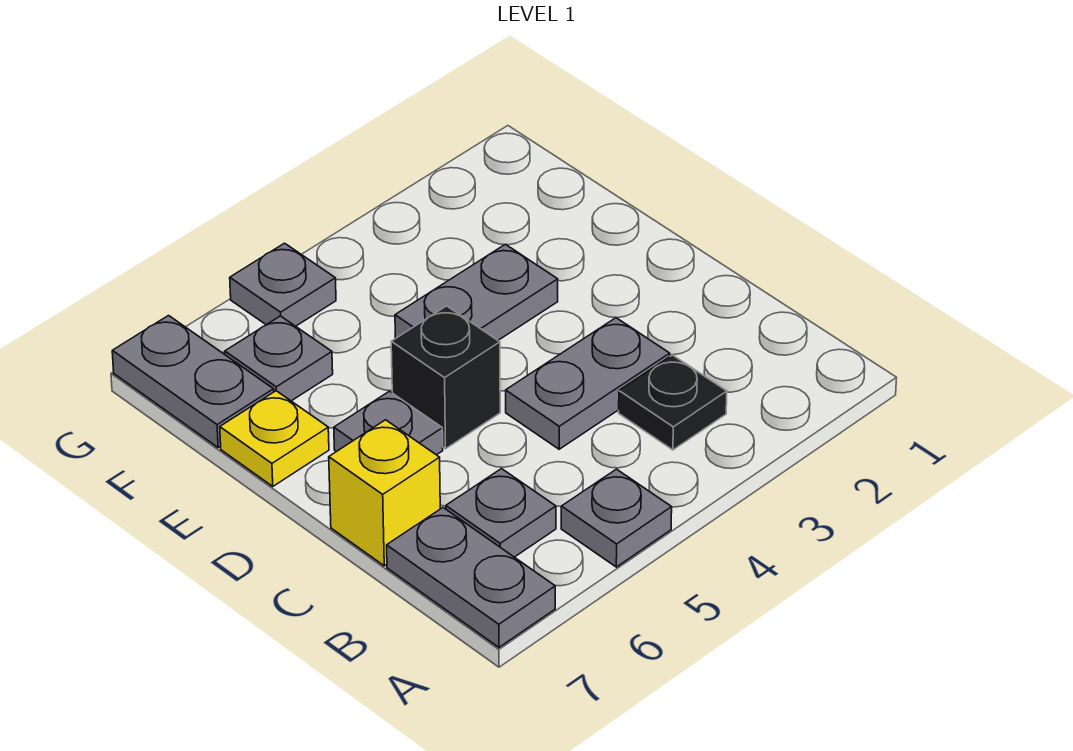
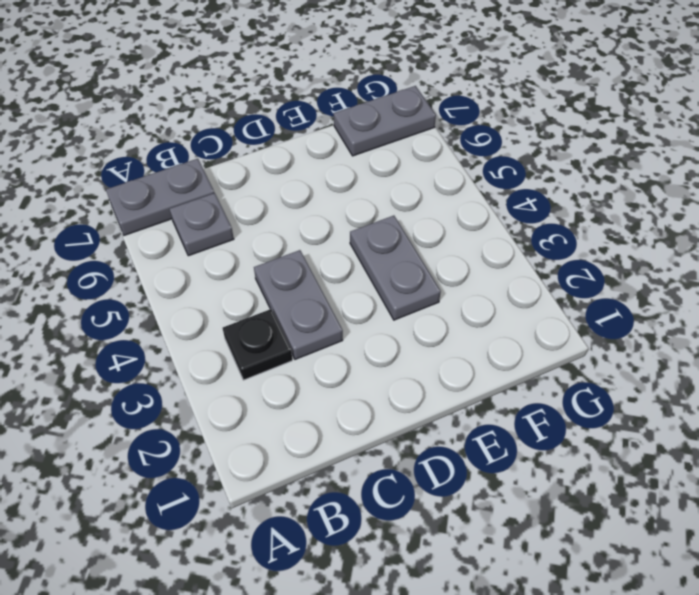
none -> grey 1x1 plate [561,469,672,567]
none -> yellow 1x1 brick [329,420,440,566]
none -> black 1x1 brick [391,306,500,449]

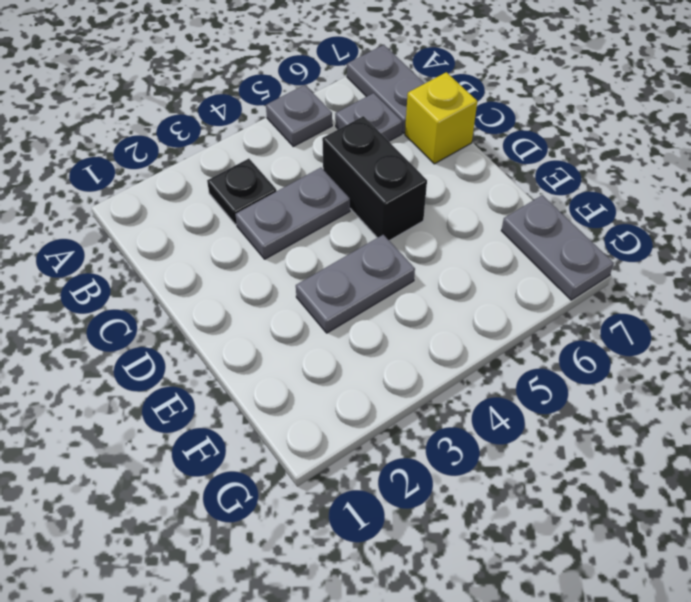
black 1x2 brick [322,116,427,241] -> black 1x1 brick [391,306,500,449]
none -> grey 1x1 plate [334,391,443,455]
none -> yellow 1x1 plate [220,391,329,486]
none -> grey 1x1 plate [225,316,333,401]

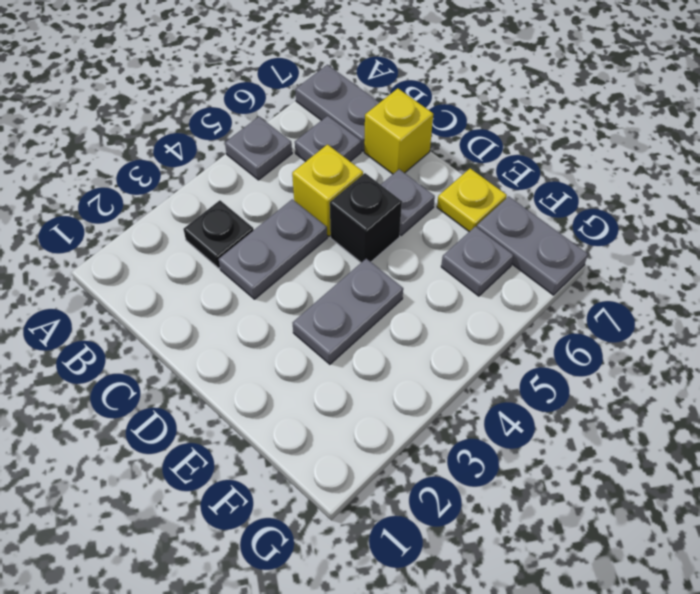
yellow 1x1 brick [292,145,363,236] -> none
none -> grey 1x1 plate [230,243,336,326]

